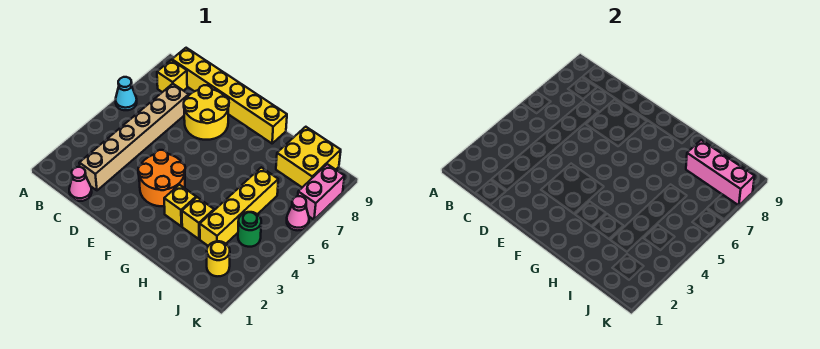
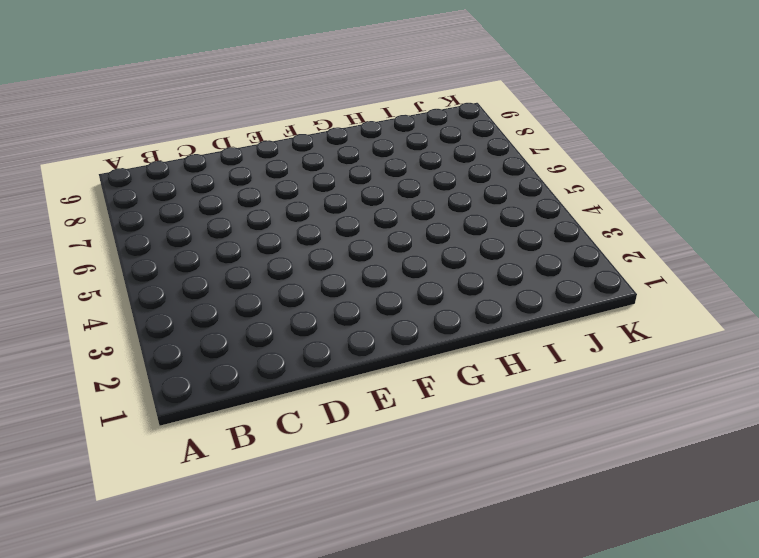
none -> cyan 1x1 cone [116,77,137,110]
none -> yellow 1x1 brick [157,60,187,92]
none -> yellow 1x6 brick [172,48,287,143]

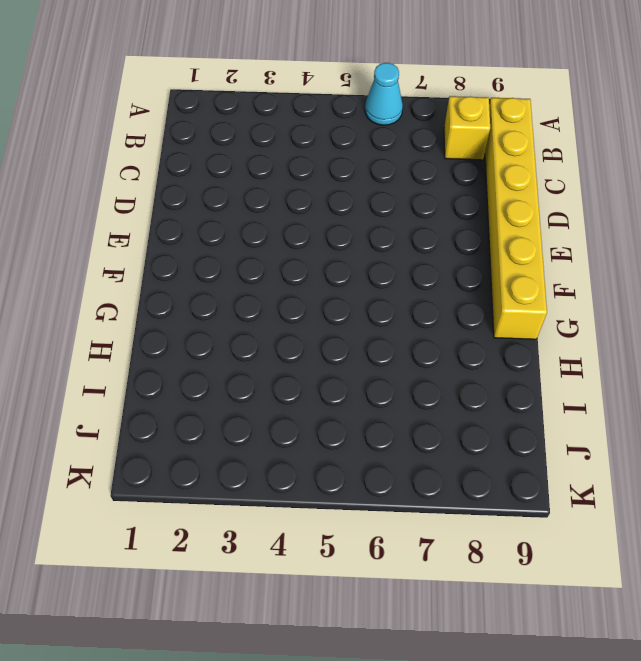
none -> pink 1x1 cone [69,167,92,201]
none -> tan 1x6 brick [79,84,189,190]
none -> yellow 2x2 round brick [184,85,229,140]

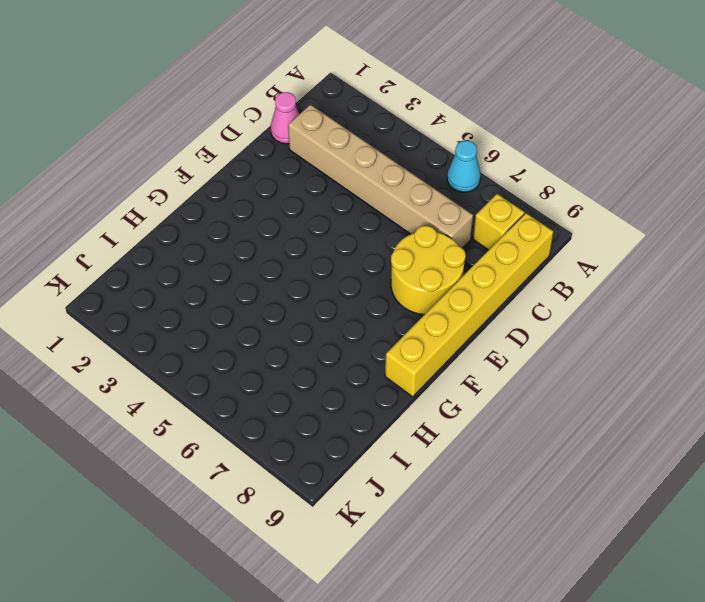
none -> orange 2x2 round brick [138,150,185,206]
none -> yellow 1x1 brick [164,185,196,226]
none -> yellow 1x1 brick [182,197,214,239]

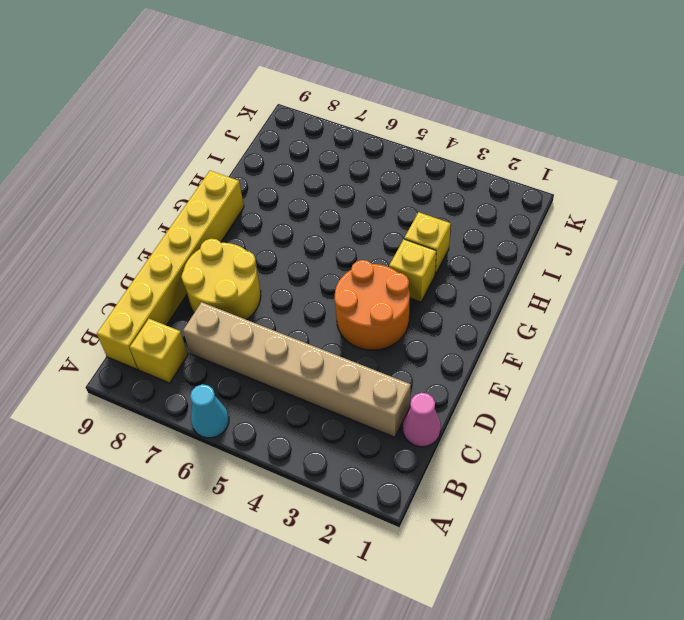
none -> yellow 1x4 brick [200,167,278,246]
none -> yellow 2x2 brick [276,127,341,187]
none -> yellow 1x1 round brick [207,241,230,276]

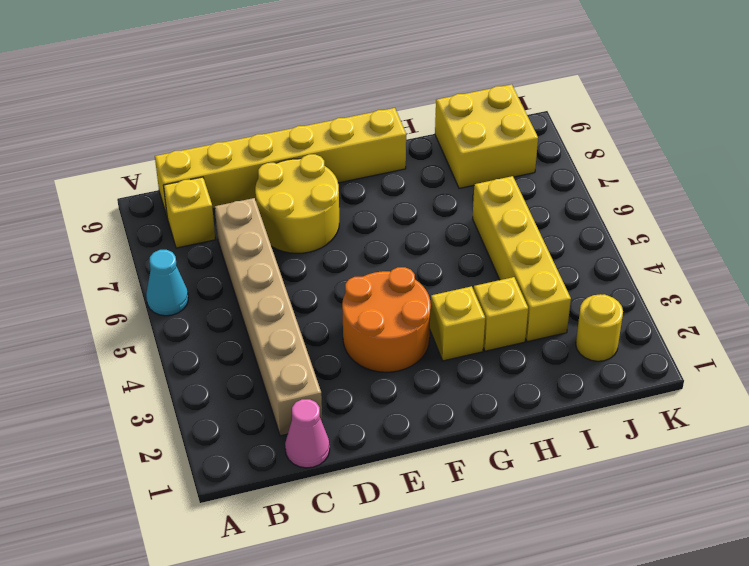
none -> green 1x1 round brick [238,212,261,247]
none -> pink 1x1 cone [287,196,309,230]
none -> pink 1x2 brick [298,164,345,220]

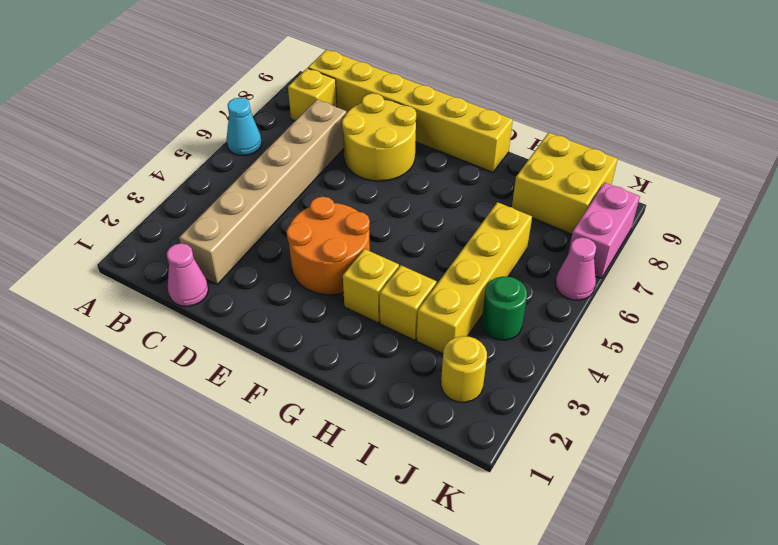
none -> pink 1x3 brick [686,140,755,206]

